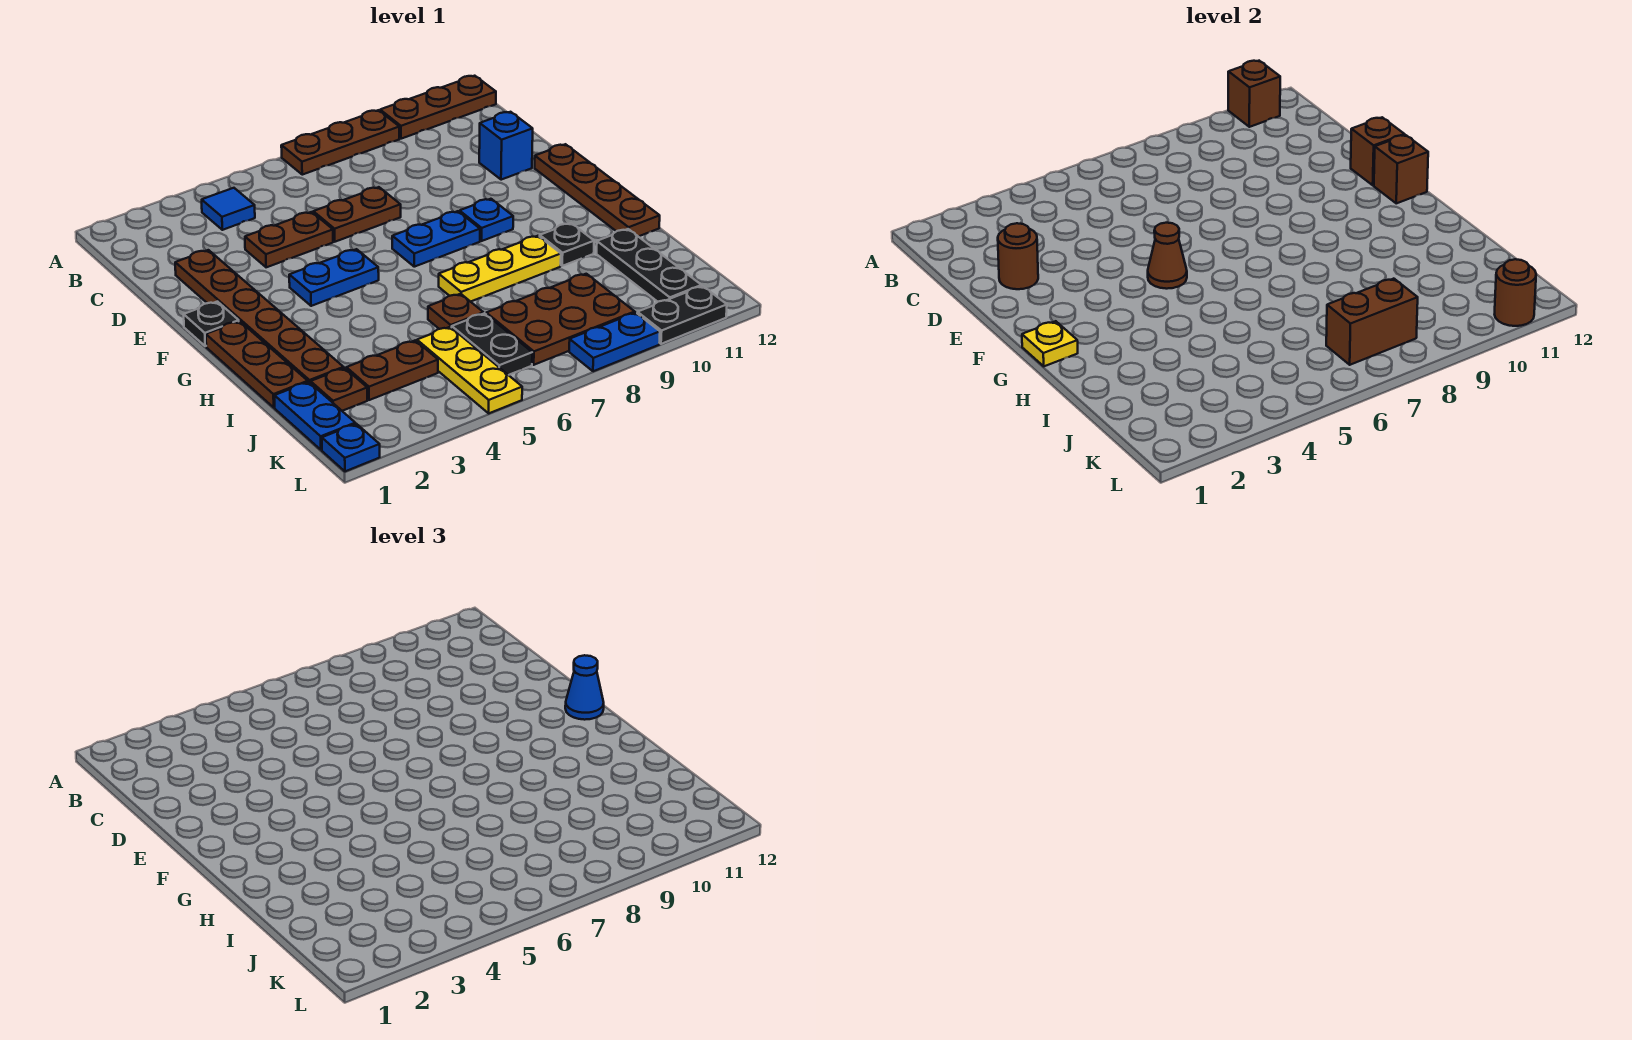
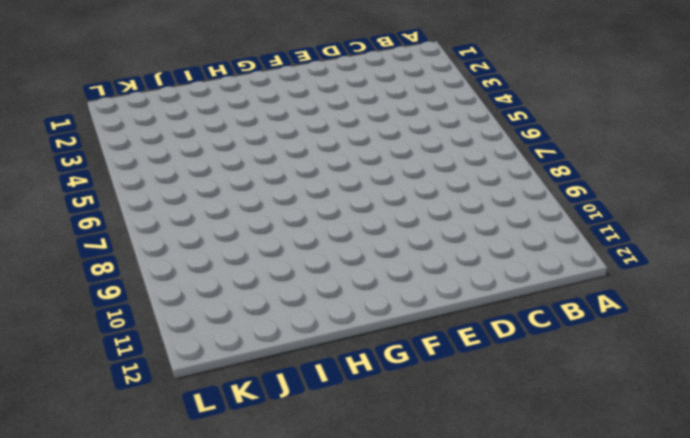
none -> brown 1x3 plate [281,110,399,175]
none -> brown 1x3 plate [380,76,496,139]
none -> blue 1x1 tile [202,188,255,230]
none -> brown 1x6 plate [175,250,344,383]

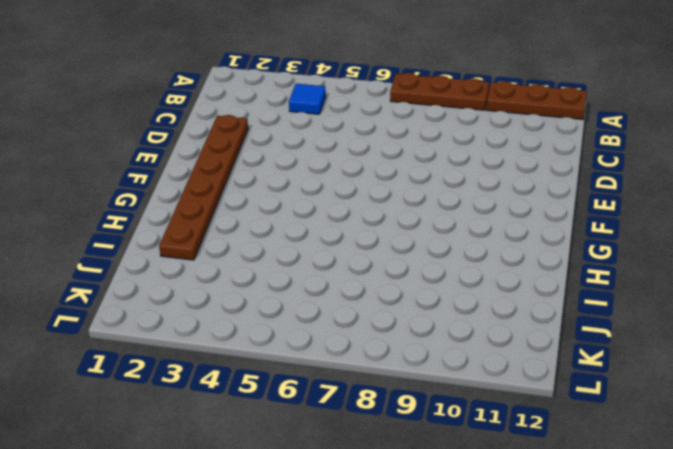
none -> brown 1x2 plate [245,212,333,267]
none -> brown 1x2 plate [313,187,401,242]
none -> blue 1x1 brick [479,112,533,180]
none -> brown 1x4 plate [535,144,660,237]

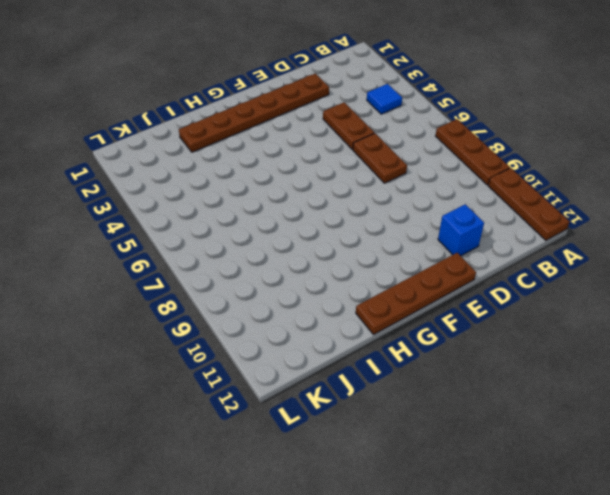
none -> black 1x1 plate [184,302,239,346]
none -> blue 1x2 plate [289,249,379,306]
none -> blue 1x2 plate [392,211,480,267]
none -> blue 1x1 plate [460,199,513,241]

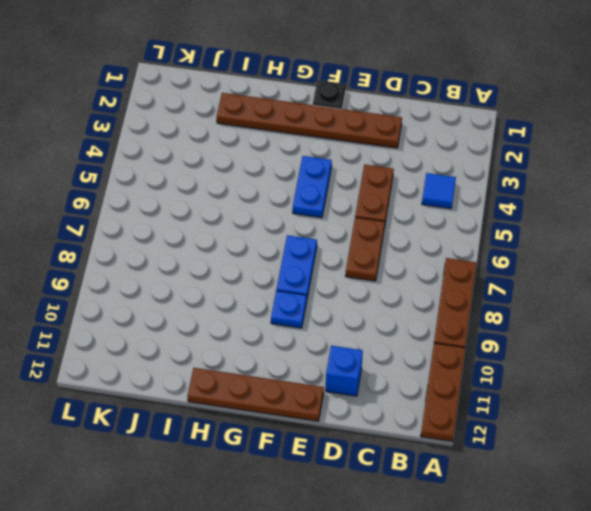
none -> brown 1x3 plate [206,321,308,407]
none -> yellow 1x3 plate [439,236,561,302]
none -> black 1x1 plate [540,223,594,266]
none -> brown 1x1 plate [428,294,483,329]

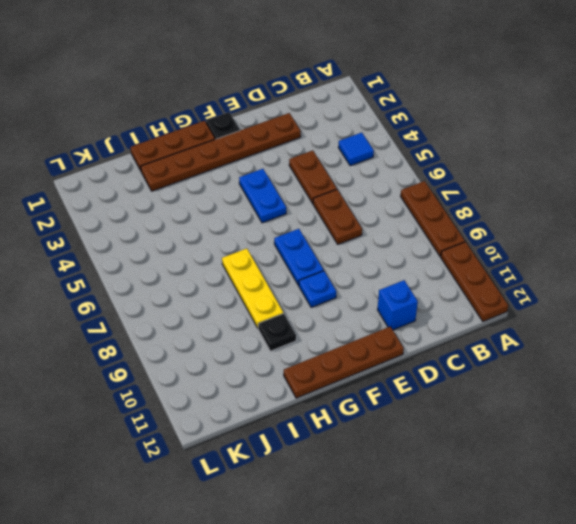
none -> brown 1x1 plate [428,294,483,329]
none -> black 1x3 plate [597,229,701,302]
none -> blue 1x2 plate [275,382,355,450]
none -> brown 1x1 plate [311,368,367,411]

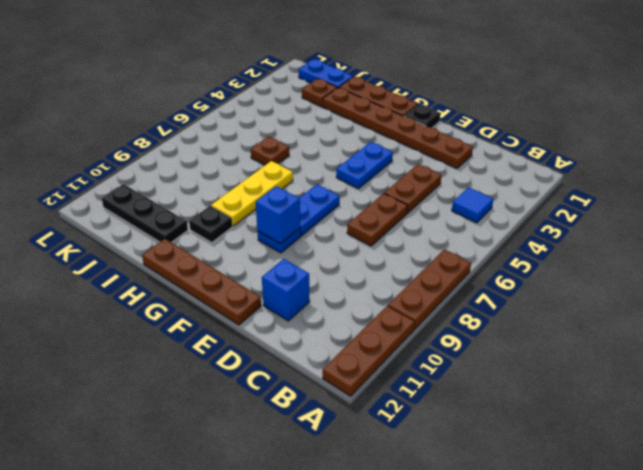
blue 1x1 brick [256,186,300,244] -> none
none -> brown 1x2 plate [346,340,438,400]
none -> yellow 1x3 plate [417,327,522,413]
none -> black 1x2 plate [452,313,532,375]
none -> brown 2x3 plate [486,274,635,365]

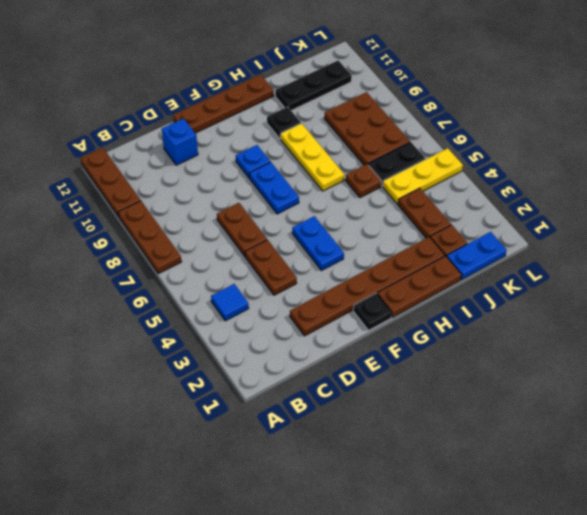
none -> blue 1x1 plate [322,424,380,471]
none -> blue 1x2 plate [569,313,660,371]
none -> black 1x2 plate [637,286,727,344]
none -> brown 1x1 brick [1228,61,1280,127]

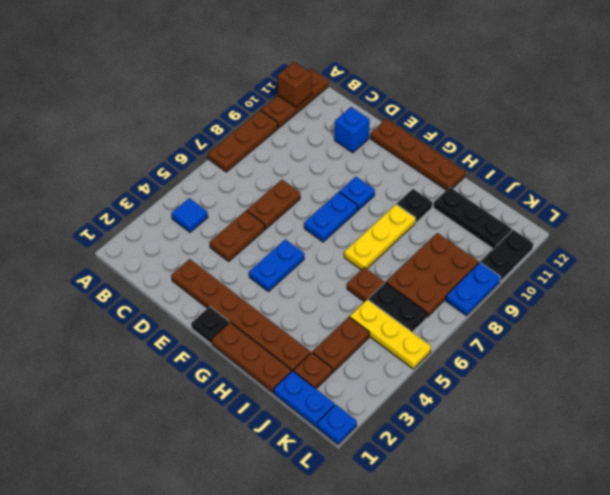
none -> brown 1x1 round brick [998,223,1038,289]
none -> brown 1x1 brick [1351,117,1405,185]
none -> brown 1x1 cone [1148,223,1187,289]
none -> brown 1x1 brick [1374,135,1428,203]

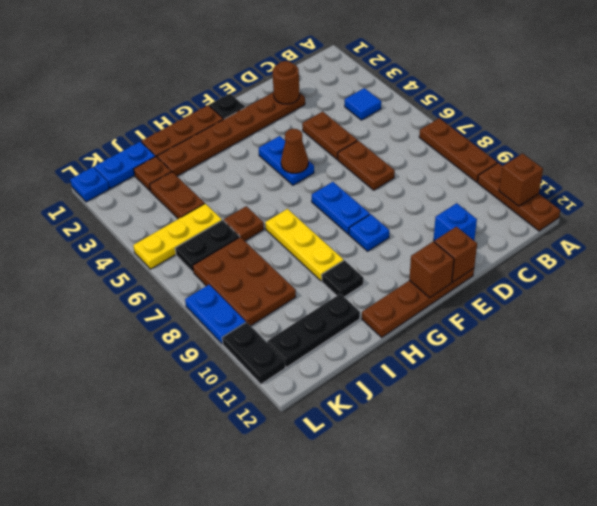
none -> yellow 1x1 plate [1022,321,1078,366]
none -> brown 1x2 brick [1326,279,1418,365]
none -> brown 1x1 round brick [1495,259,1536,326]
none -> blue 1x1 cone [565,655,604,720]

